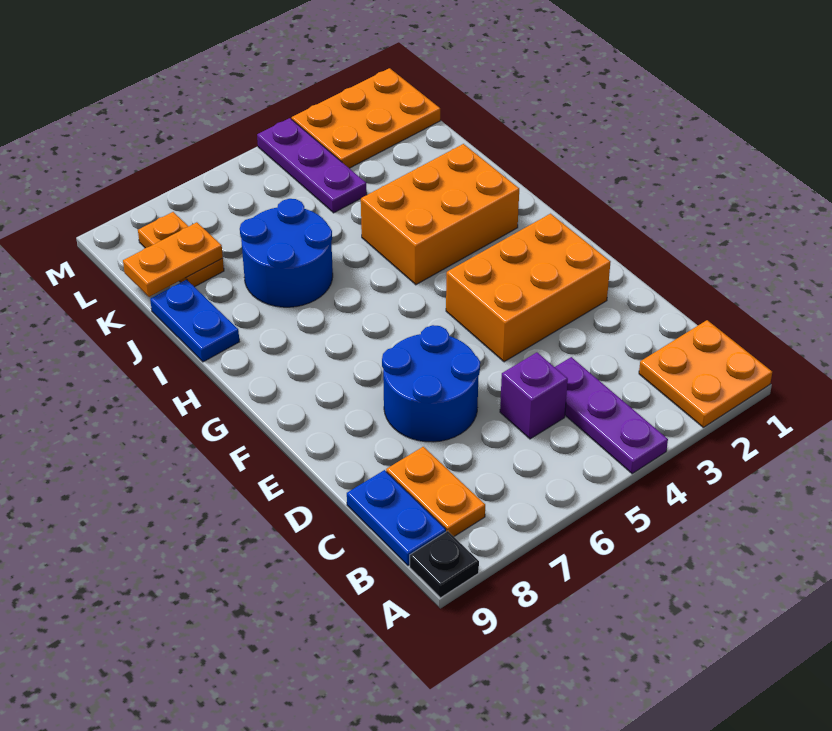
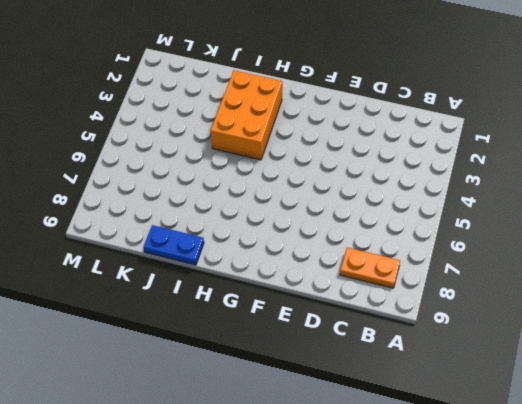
none -> orange 2x2 plate [639,320,772,427]
none -> purple 1x3 plate [555,357,668,474]
none -> black 1x1 plate [410,531,479,598]

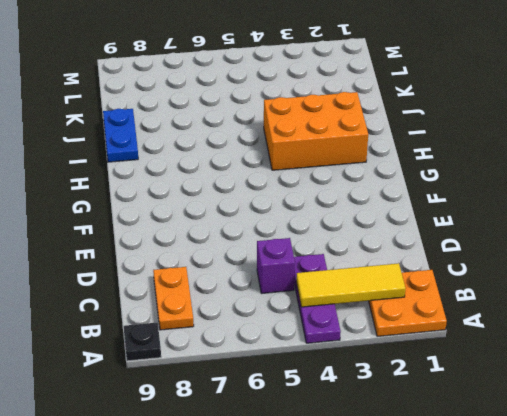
yellow 1x3 tile [296,263,406,307] -> none
none -> blue 1x2 plate [347,470,446,566]
none -> blue 2x2 round brick [382,325,480,442]
none -> orange 2x3 brick [446,214,610,362]

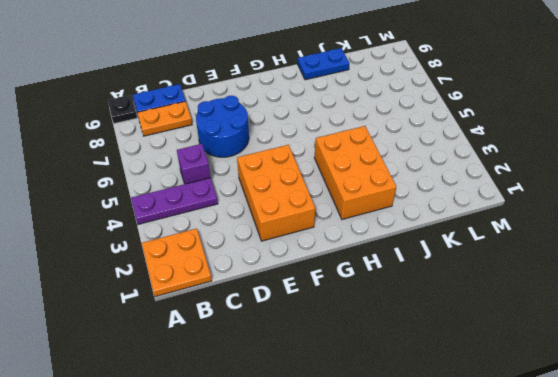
none -> blue 2x2 round brick [240,199,333,307]
none -> purple 1x3 plate [257,118,367,213]
none -> orange 1x2 plate [138,212,224,287]

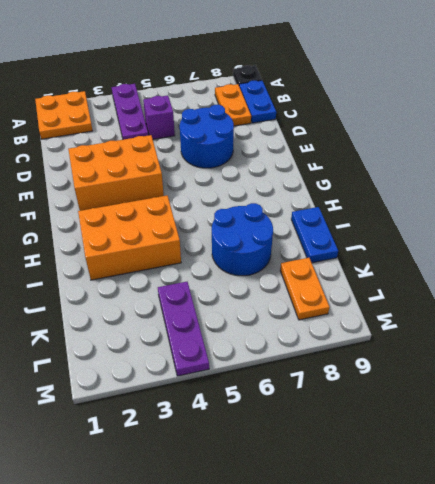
none -> orange 2x3 plate [292,68,440,168]
none -> orange 1x2 plate [123,222,223,297]

